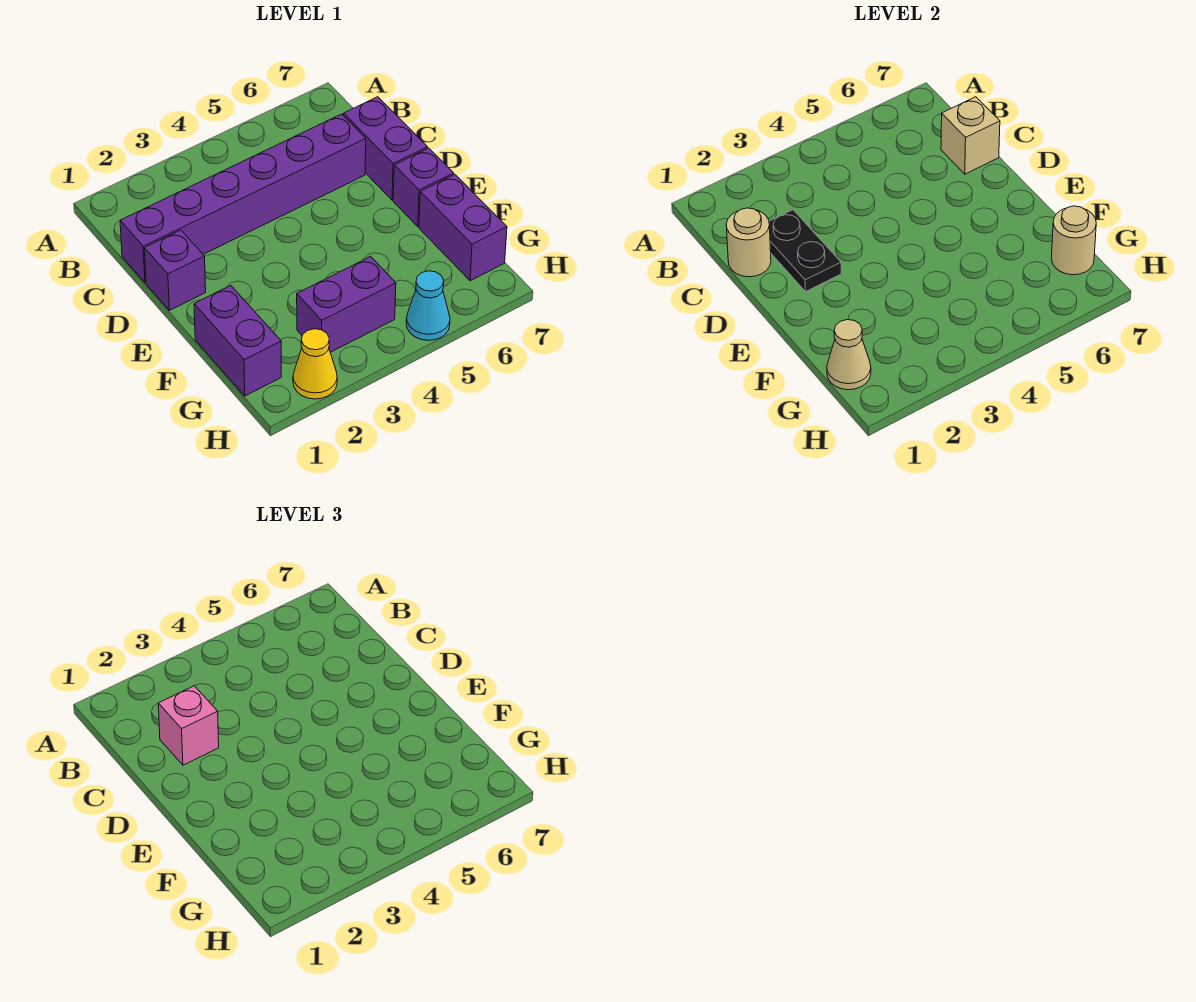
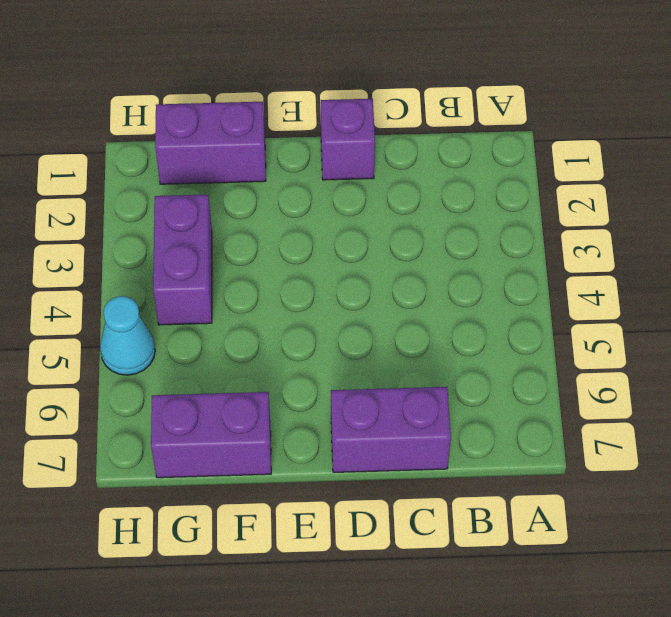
none -> purple 1x6 brick [120,114,366,283]
none -> purple 1x1 brick [393,148,454,226]
none -> yellow 1x1 cone [293,329,337,399]

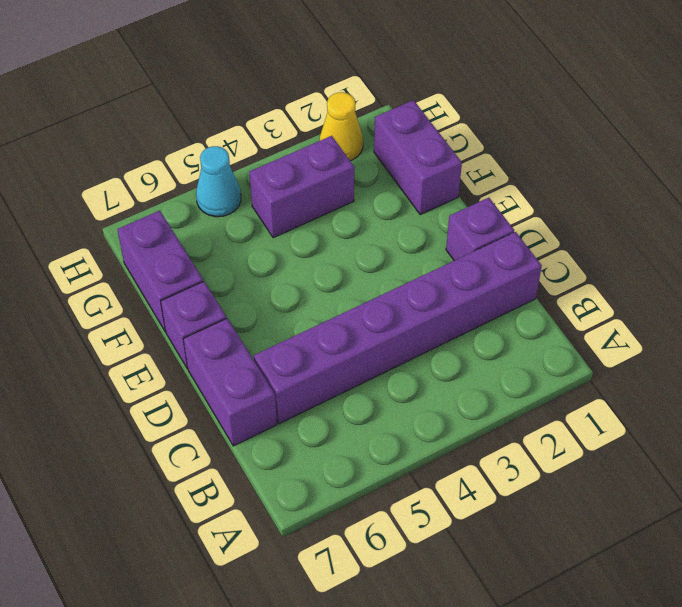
none -> tan 1x1 round brick [726,208,771,277]
none -> black 1x2 plate [769,210,841,292]
none -> tan 1x1 brick [941,97,1000,174]

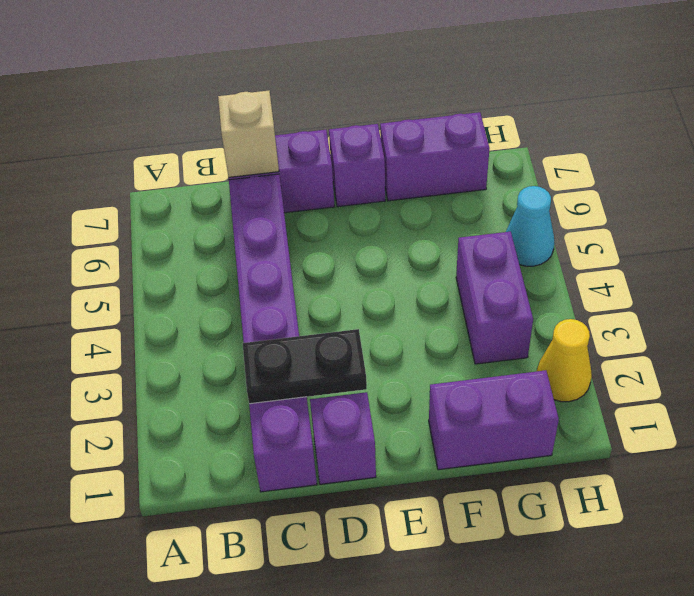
none -> tan 1x1 round brick [726,208,771,277]
none -> tan 1x1 cone [827,320,871,390]
none -> tan 1x1 round brick [1051,206,1096,275]

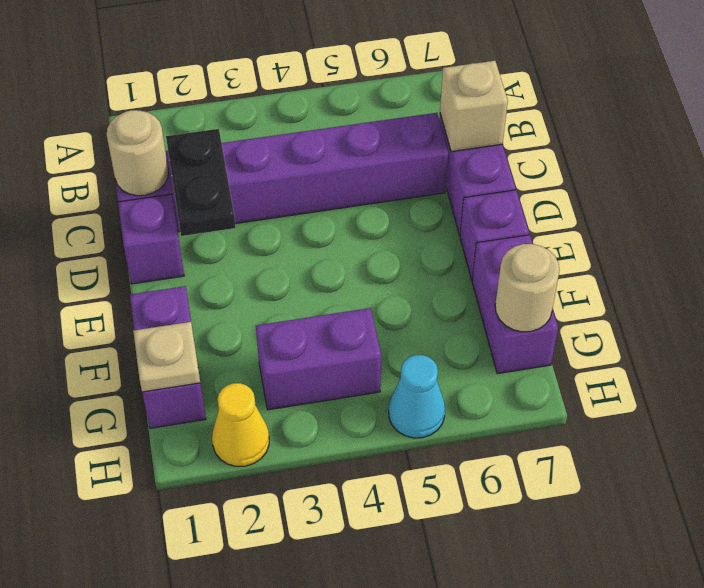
tan 1x1 plate [133,322,200,392] -> tan 1x1 cone [827,320,871,390]
none -> pink 1x1 brick [158,686,219,765]

